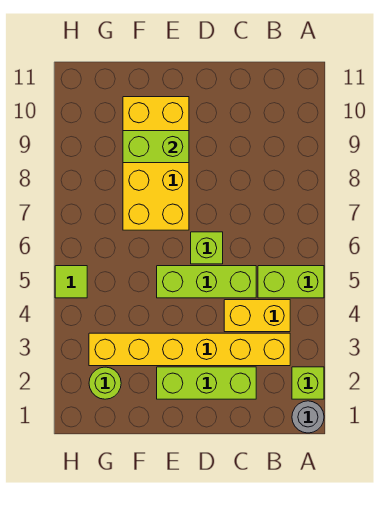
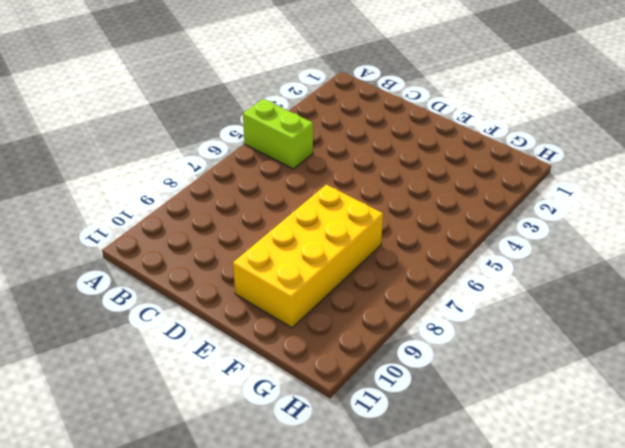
none -> grey 1x1 round brick [292,401,324,433]
none -> lime 1x1 brick [292,367,324,399]
none -> yellow 1x6 brick [89,333,290,366]

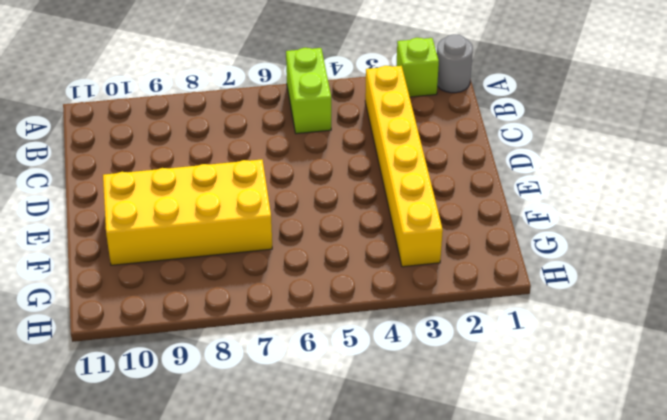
none -> yellow 1x2 brick [224,300,290,332]
none -> lime 1x3 brick [157,367,256,399]
none -> lime 1x3 brick [157,266,256,298]

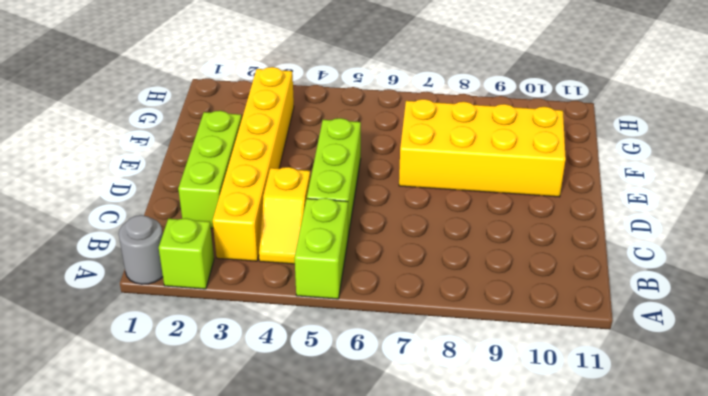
yellow 1x2 slope [259,167,310,264] -> yellow 1x2 brick [224,300,290,332]
none -> lime 1x1 brick [191,232,223,264]
none -> lime 1x1 round brick [89,367,121,399]
none -> lime 1x1 tile [55,266,87,298]

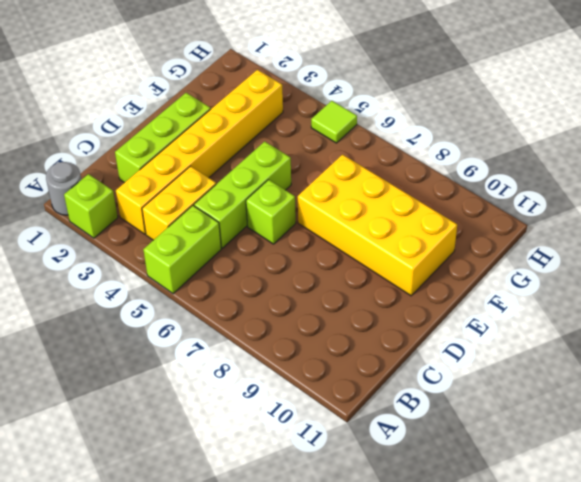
none -> lime 1x1 round brick [89,367,121,399]
none -> lime 1x2 brick [123,131,189,163]

